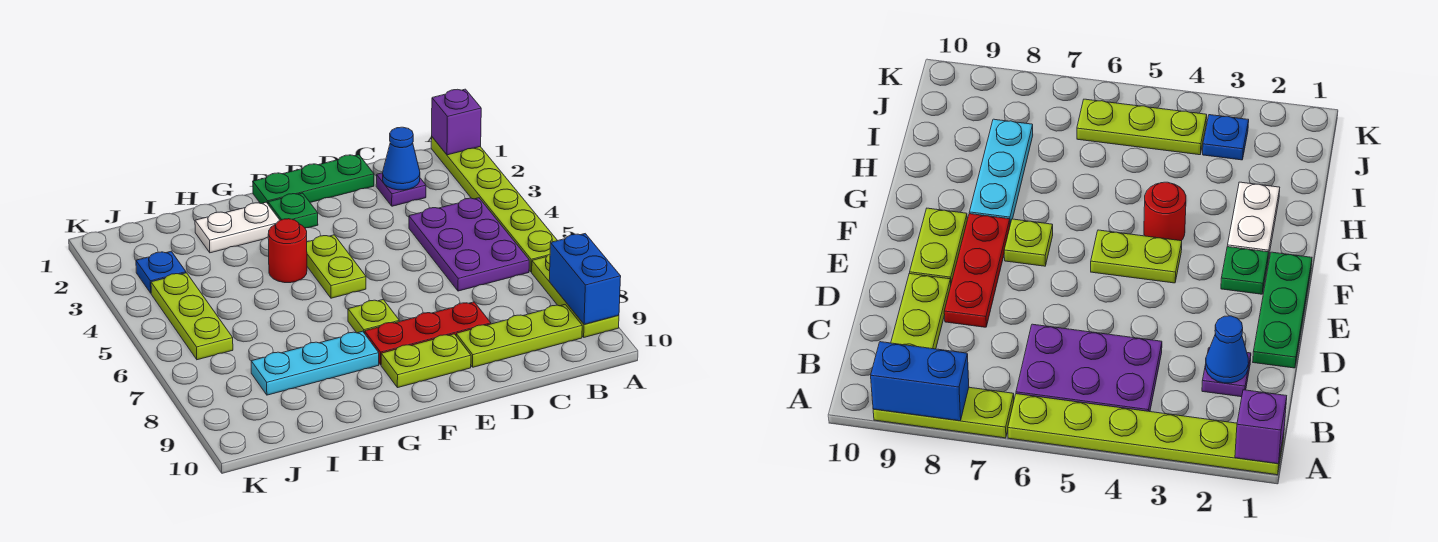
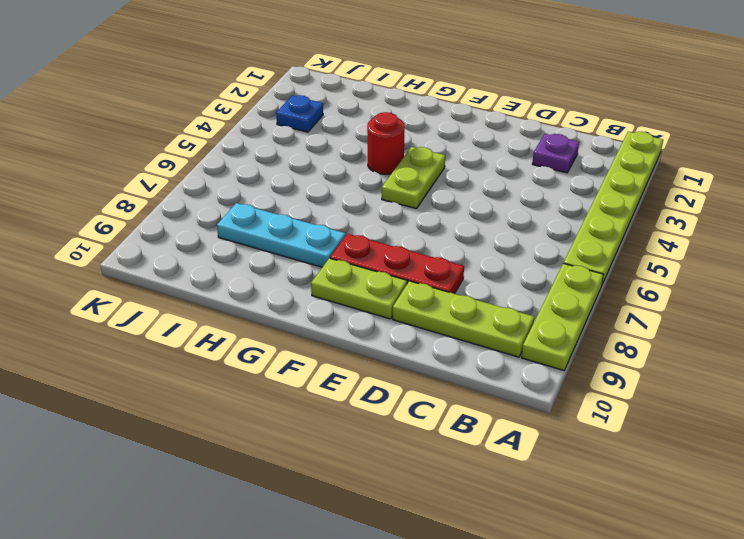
none -> purple 2x3 plate [409,198,529,291]
none -> green 1x3 plate [253,155,374,204]
none -> green 1x1 plate [268,193,318,228]

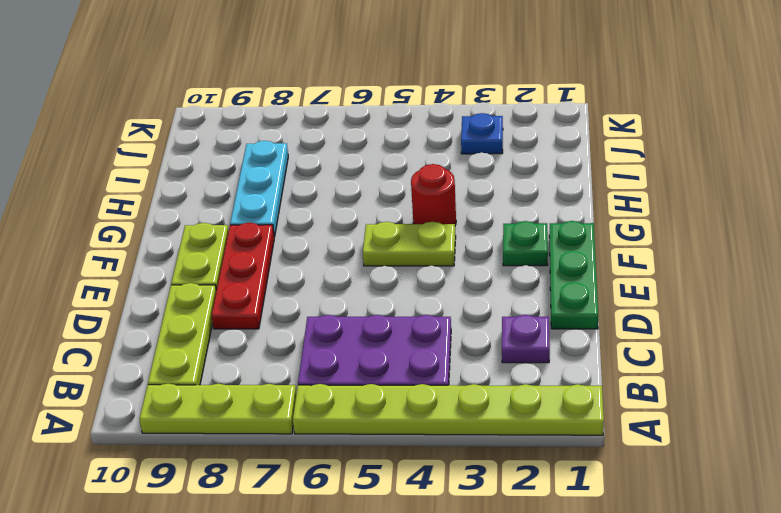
none -> lime 1x1 plate [348,300,399,333]
none -> white 1x2 plate [195,202,280,253]
none -> lime 1x3 plate [151,273,233,360]

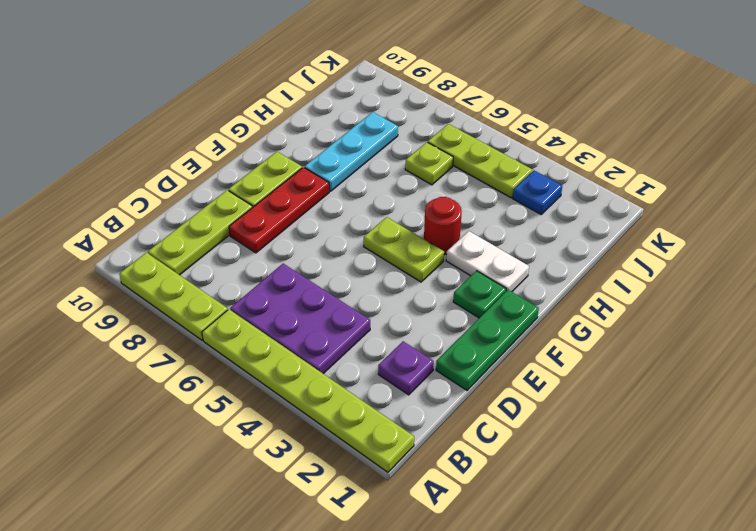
white 1x2 plate [446,231,529,292] -> white 1x2 plate turned to [195,202,280,253]
lime 1x1 plate [405,142,453,185] -> lime 1x1 plate moved to [348,300,399,333]
none -> purple 1x1 brick [432,89,481,155]
none -> blue 1x2 brick [549,234,621,324]
none -> blue 1x1 cone [383,127,420,190]

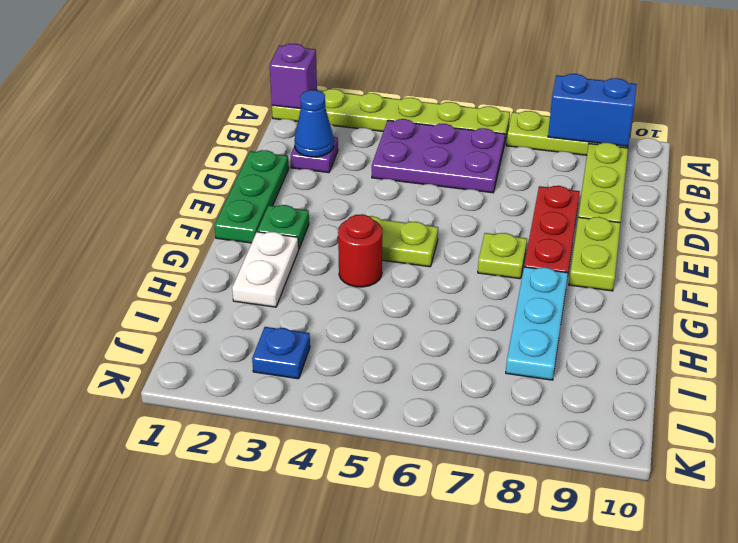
none -> lime 1x3 plate [151,273,233,360]

